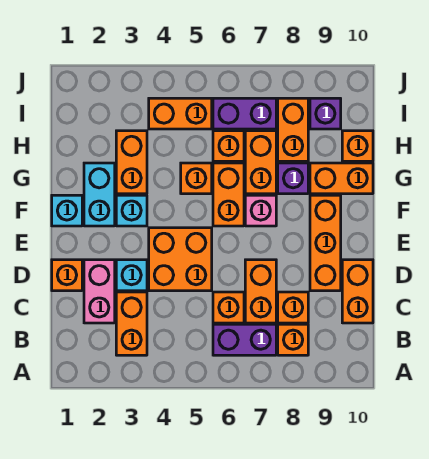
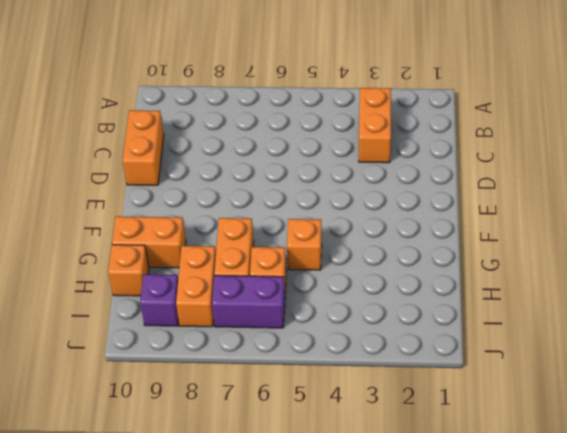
none -> purple 1x2 brick [213,324,276,355]
none -> orange 1x1 brick [278,324,308,355]
none -> pink 1x2 brick [84,260,115,323]

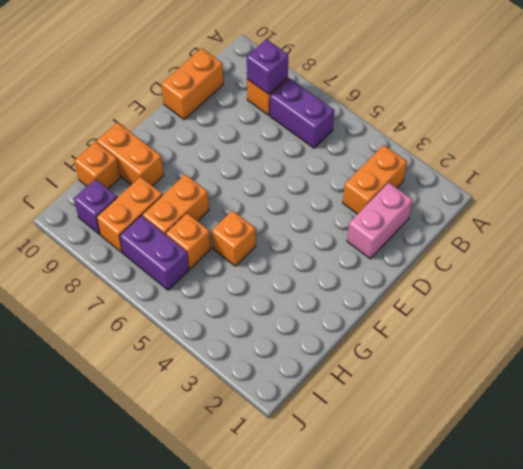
purple 1x1 brick [247,39,288,94] -> purple 1x1 brick moved to [278,163,308,194]
none -> orange 1x1 brick [213,292,244,323]
none -> orange 1x2 brick [245,260,276,323]
none -> orange 1x1 brick [278,292,308,323]

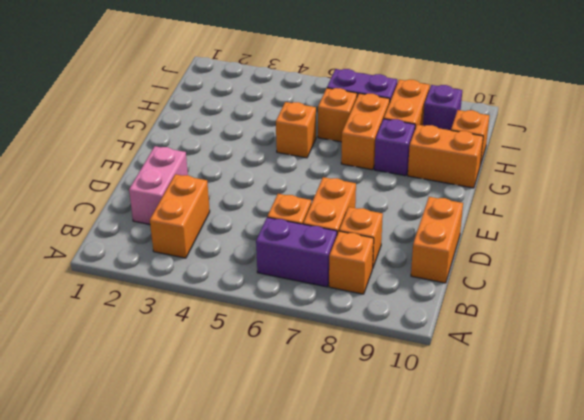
none -> orange 1x1 brick [52,260,82,291]
none -> cyan 1x1 brick [116,260,147,291]
none -> orange 2x2 brick [149,228,212,291]

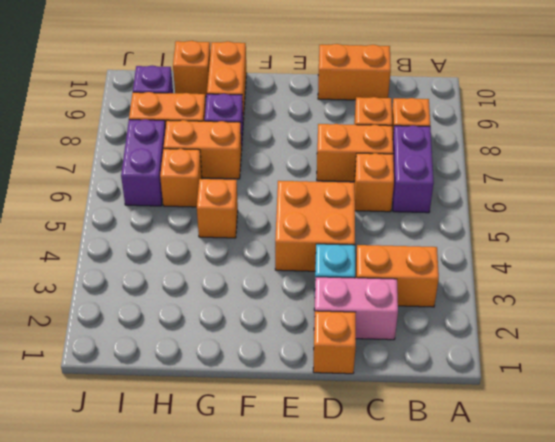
none -> orange 1x3 brick [310,195,341,291]
none -> cyan 1x1 brick [52,195,82,226]
none -> cyan 1x2 brick [84,163,115,226]

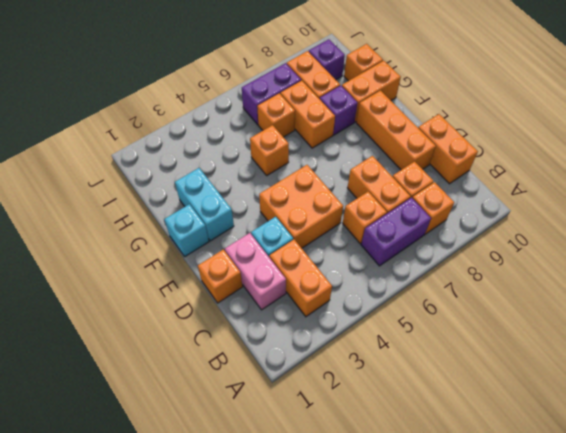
none -> cyan 1x1 brick [116,195,147,226]
none -> orange 1x2 brick [213,163,244,226]
none -> pink 1x1 brick [245,195,276,226]

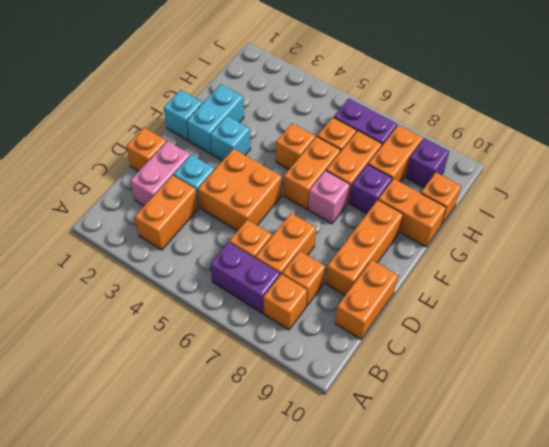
none -> orange 1x2 brick [116,131,147,194]
none -> orange 1x2 brick [149,98,212,129]

